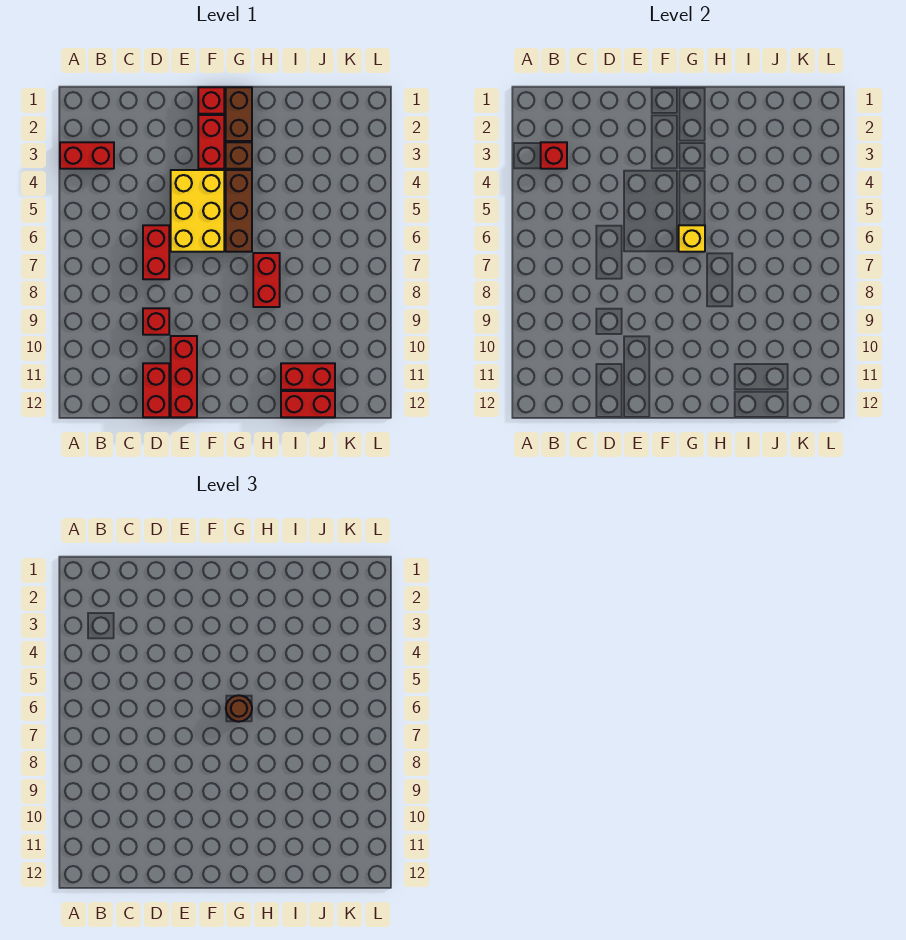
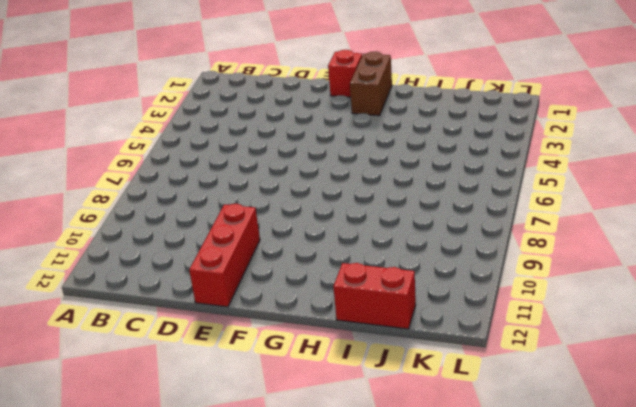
none -> red 1x2 brick [60,142,114,169]
none -> red 1x2 brick [143,225,169,279]
none -> red 1x1 brick [143,308,169,335]

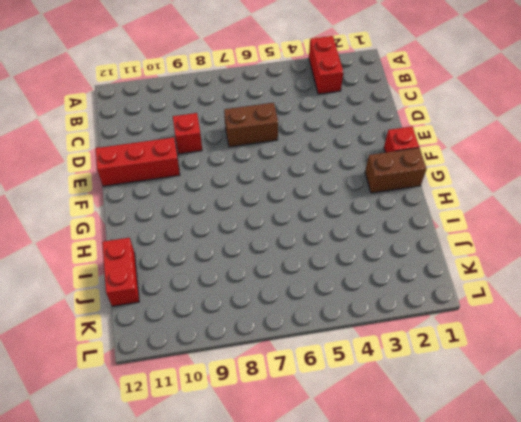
brown 1x2 brick [224,103,278,147] -> red 1x2 brick [143,225,169,279]
none -> red 1x2 brick [143,363,169,417]
none -> yellow 2x3 brick [171,170,224,252]
none -> red 1x2 brick [198,115,224,169]

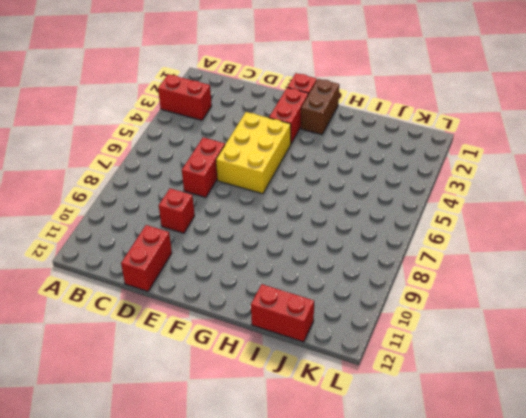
none -> red 1x3 brick [171,336,197,417]
none -> brown 1x1 brick [226,142,252,169]
none -> brown 1x3 brick [226,170,252,252]

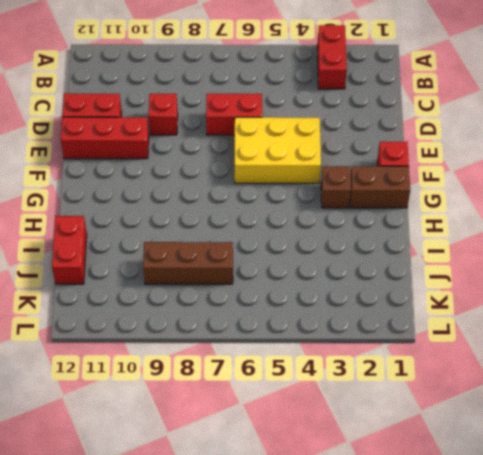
brown 1x3 brick [143,242,233,284] -> brown 1x3 brick moved to [226,170,252,252]
none -> red 1x2 brick [198,115,224,169]
none -> red 1x2 brick [253,253,280,307]
none -> red 1x2 brick [281,363,335,390]

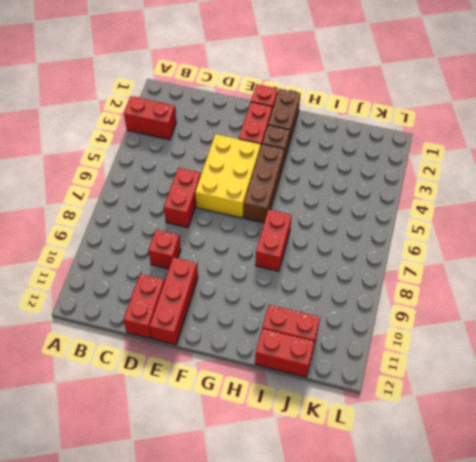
none -> red 1x1 brick [541,142,567,169]
none -> yellow 1x1 brick [679,225,705,252]
none -> brown 1x1 round brick [226,695,252,722]

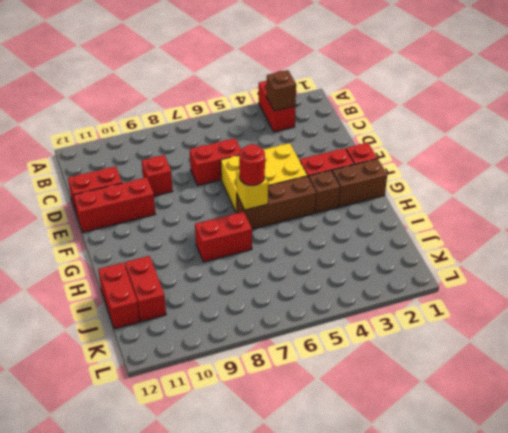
brown 1x1 brick [266,70,296,111] -> red 1x1 brick [541,142,567,169]
red 1x1 round brick [239,144,265,186] -> brown 1x1 round brick [226,695,252,722]

